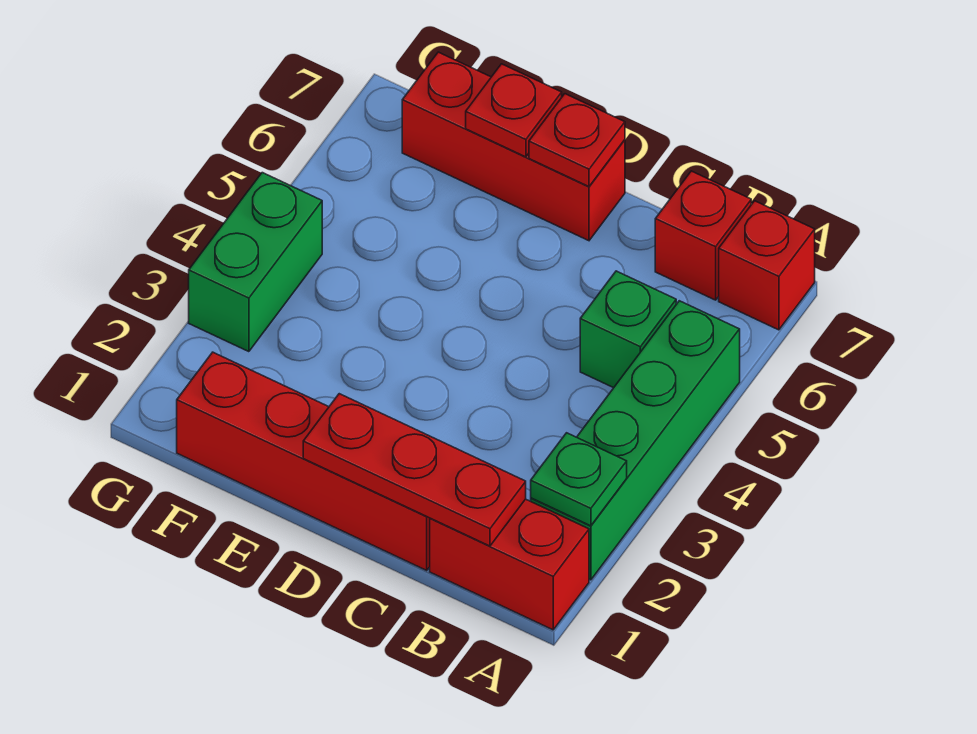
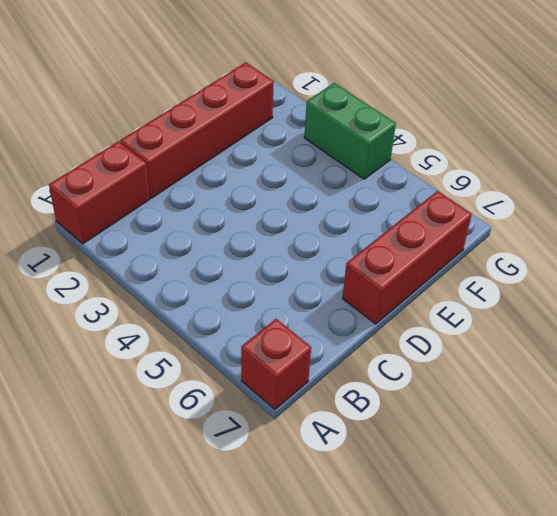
none -> green 1x4 brick [531,301,740,580]
none -> green 1x1 brick [580,271,676,388]
none -> red 1x1 brick [655,171,751,300]

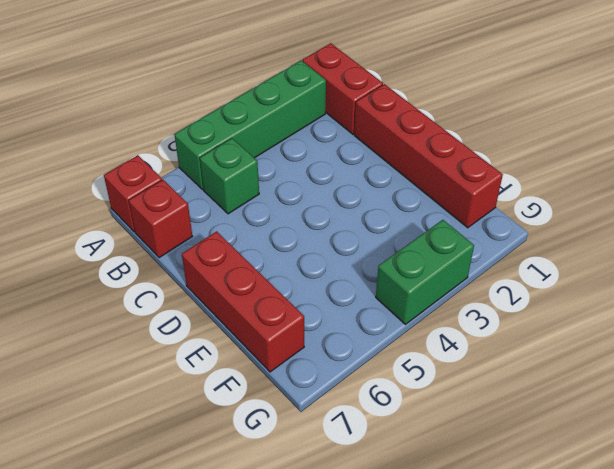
none -> green 1x1 plate [531,433,627,526]
none -> red 1x3 plate [303,394,526,546]
none -> red 1x1 plate [529,94,625,187]

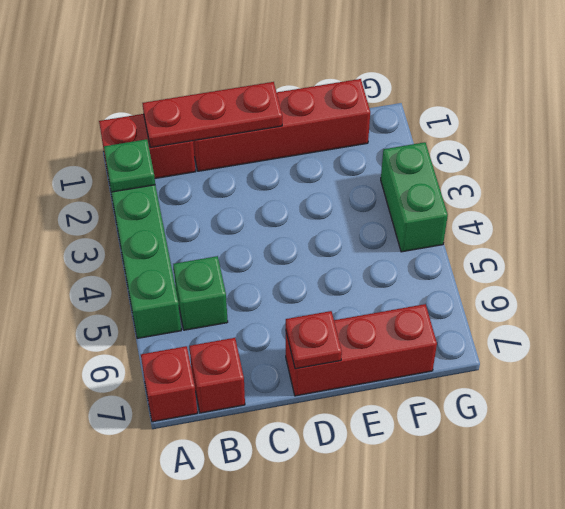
none -> red 1x1 plate [466,64,562,157]

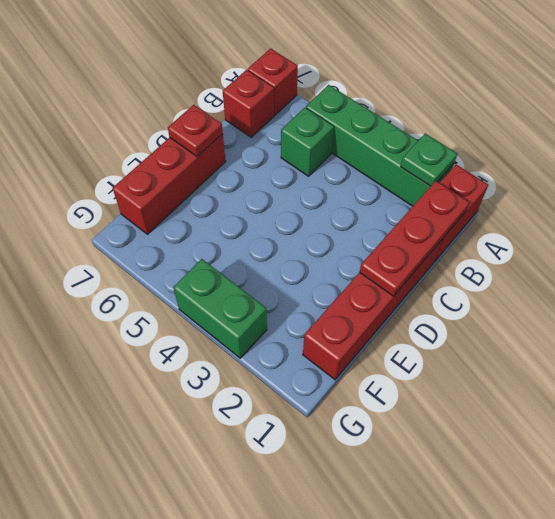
none -> red 1x1 plate [466,64,562,157]

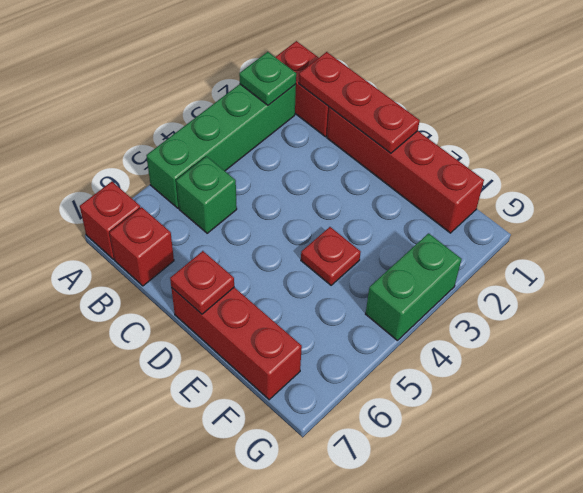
red 1x1 plate [301,227,361,285] -> red 1x1 plate moved to [466,64,562,157]

